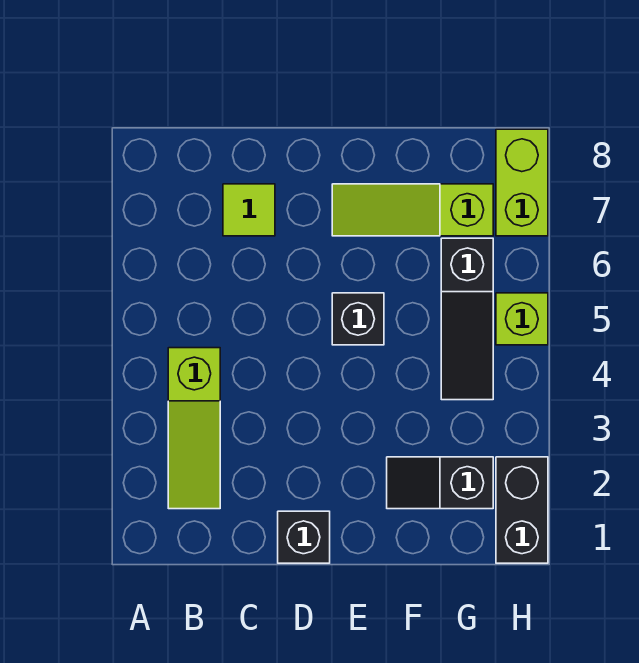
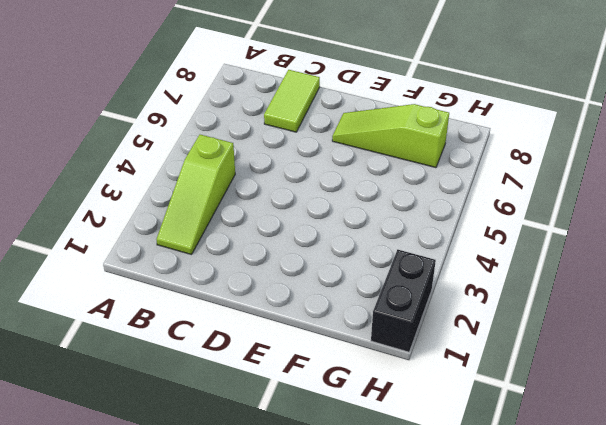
lime 1x2 tile [264,70,320,132] -> lime 1x1 tile [223,184,275,236]
none -> black 1x1 brick [278,511,330,563]
none -> black 1x1 brick [332,293,384,345]

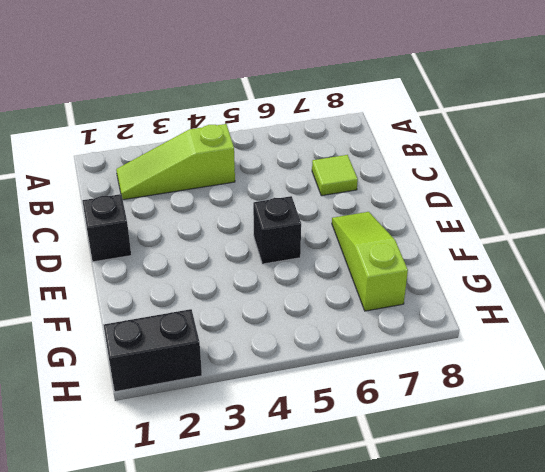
none -> black 1x2 slope [387,457,493,509]
none -> black 1x3 slope [441,238,493,400]

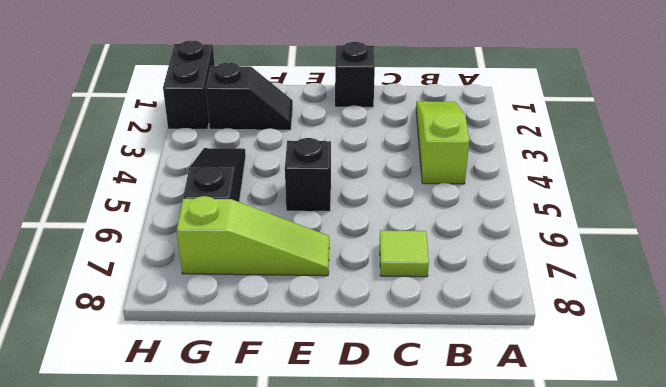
none -> lime 1x1 brick [496,293,548,345]
none -> lime 1x2 brick [496,129,548,236]

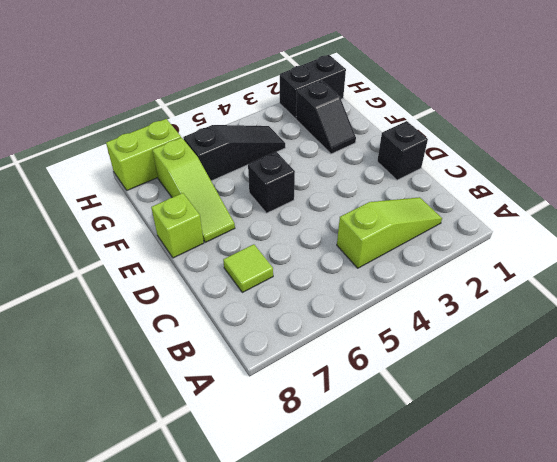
lime 1x1 brick [151,193,204,258] -> lime 1x1 brick moved to [496,293,548,345]

